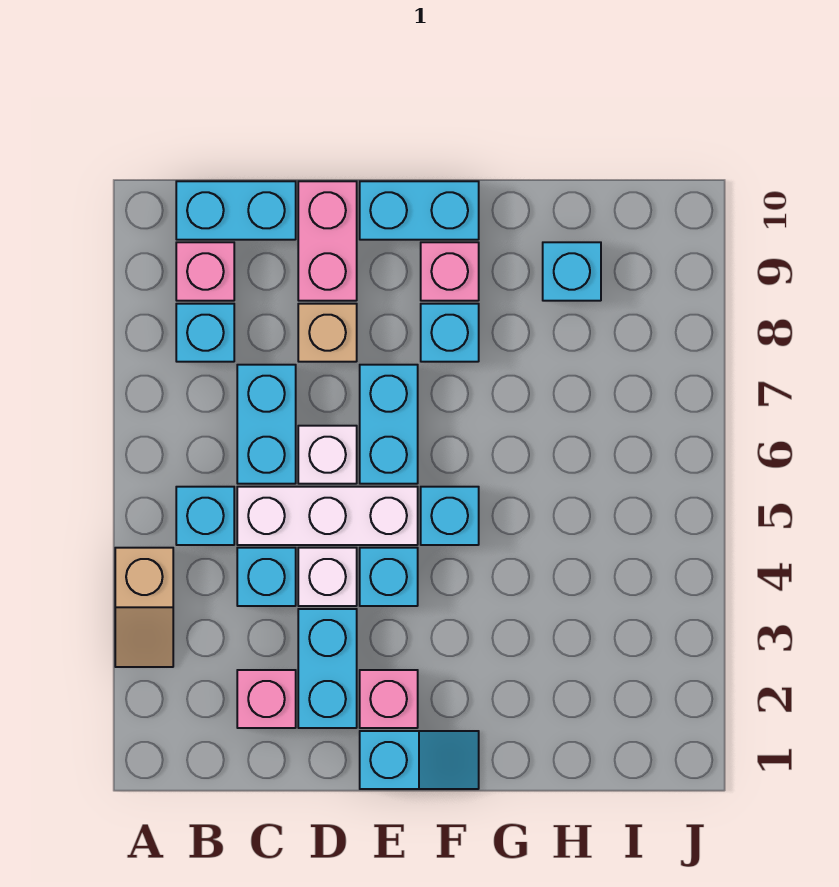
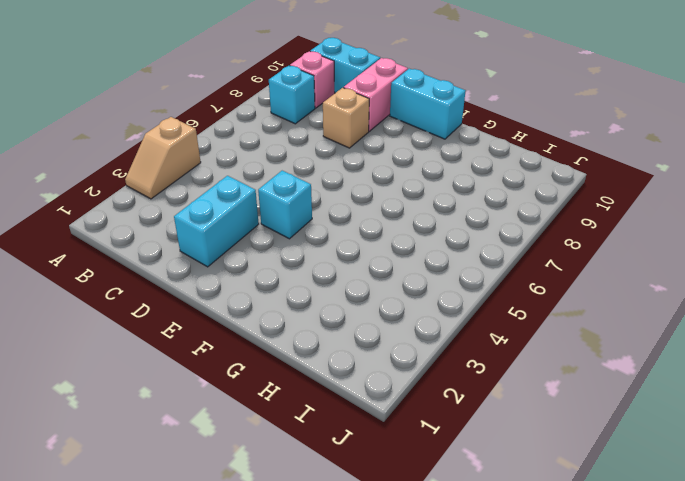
none -> cyan 1x1 brick [176,487,234,545]
none -> pink 1x1 brick [237,670,296,728]
none -> cyan 1x1 brick [237,548,296,606]

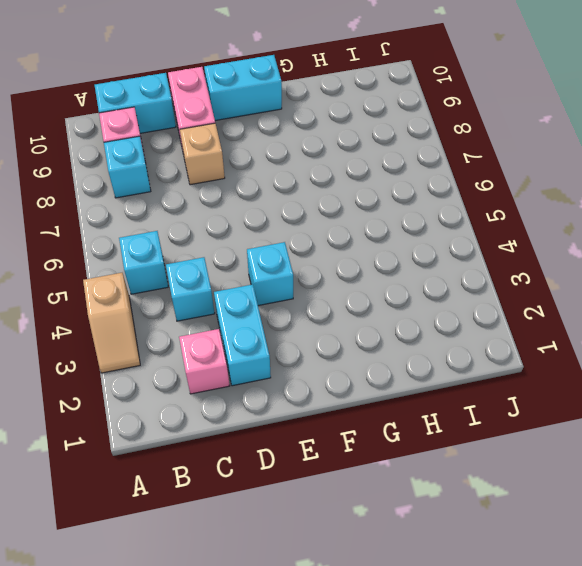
none -> white 1x3 brick [237,487,418,545]
none -> cyan 1x2 brick [237,365,296,484]
none -> white 1x1 brick [298,548,357,606]

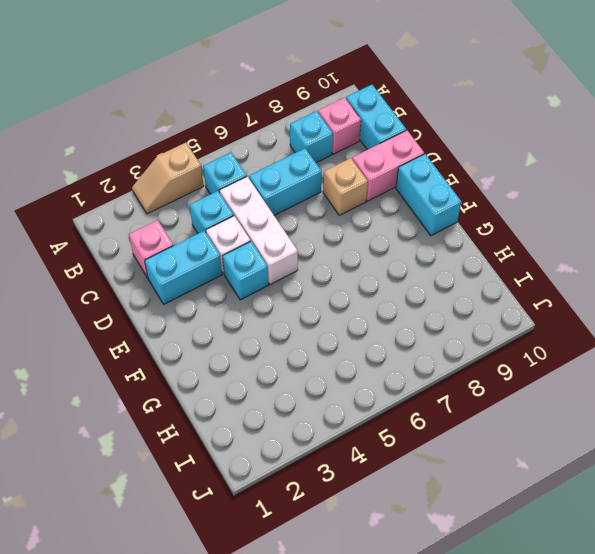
none -> white 1x1 brick [298,426,357,484]
none -> cyan 1x2 slope [360,731,479,789]
none -> pink 1x1 brick [360,670,418,728]

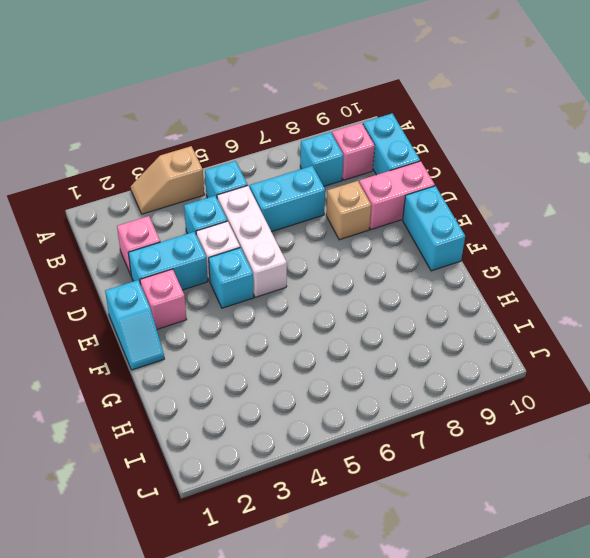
none -> white 1x1 brick [298,426,357,484]
none -> cyan 1x2 brick [360,365,418,484]
none -> cyan 1x1 brick [421,487,479,545]

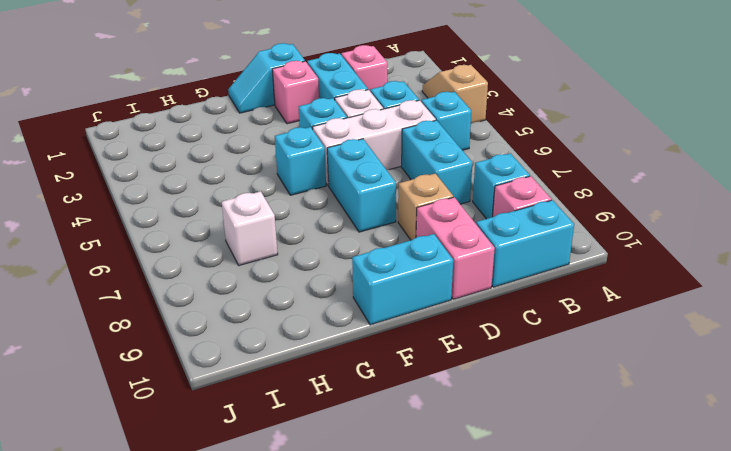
white 1x1 brick [222,191,278,265] -> white 1x1 brick moved to [298,426,357,484]
none -> cyan 1x1 brick [421,304,479,362]
none -> pink 1x1 brick [421,242,479,301]
none -> cyan 1x1 brick [543,242,601,301]

